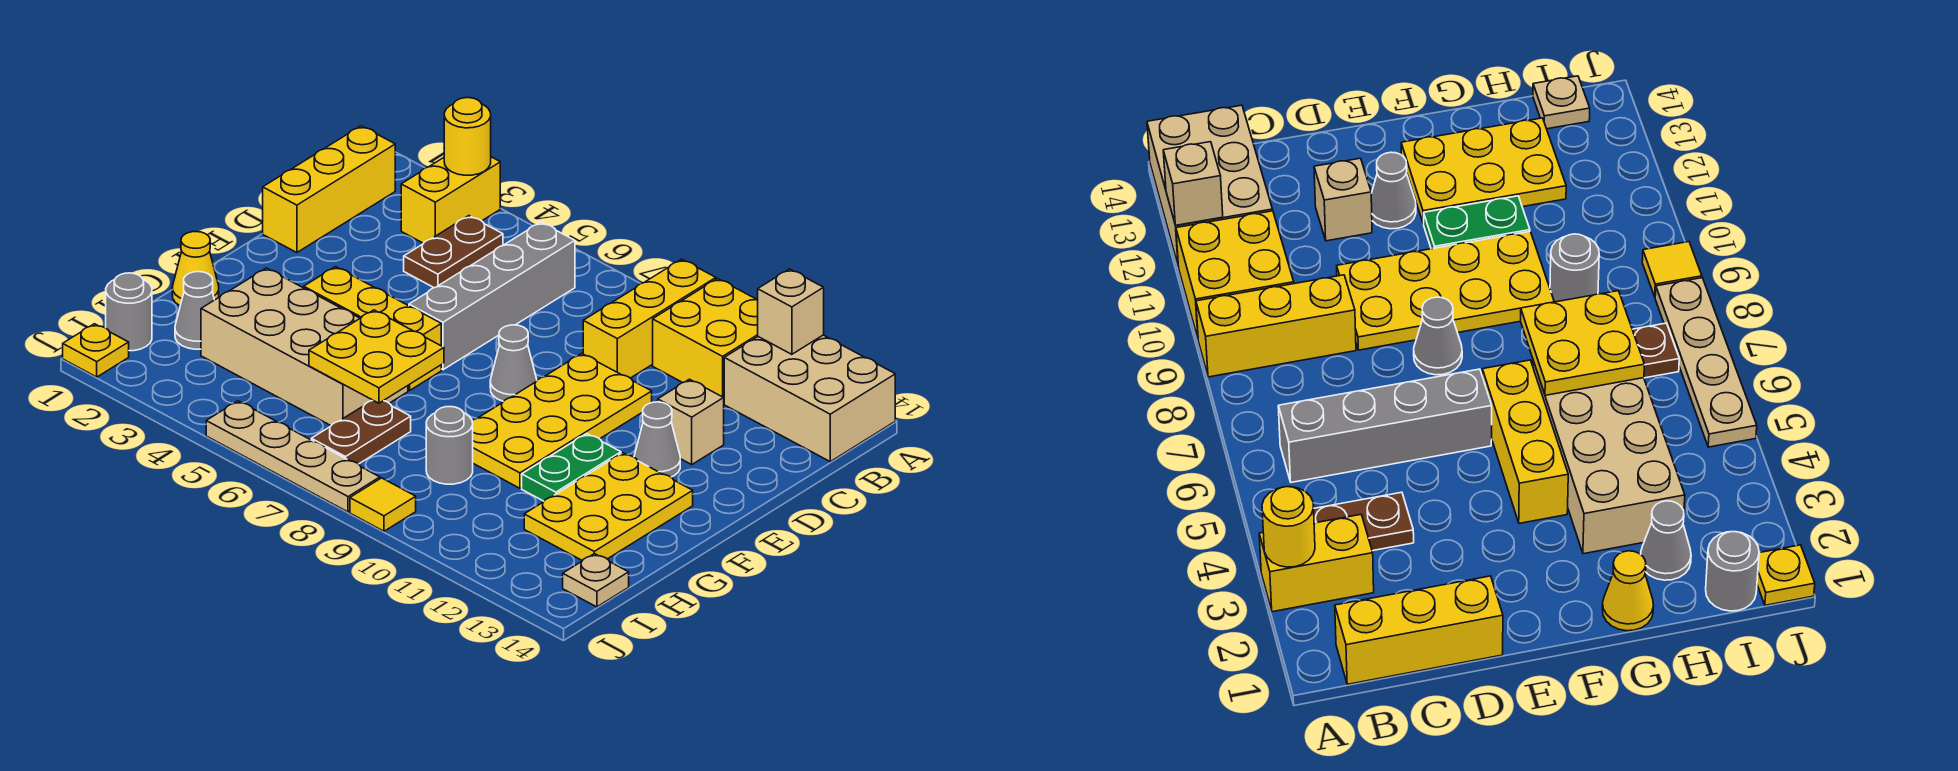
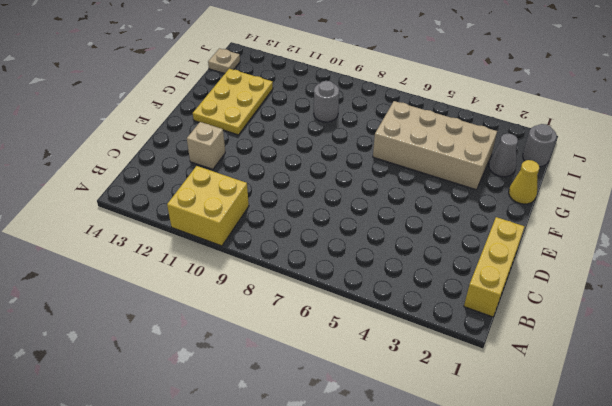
none -> yellow 1x2 brick [401,157,500,243]
none -> yellow 1x3 brick [583,259,716,378]
none -> tan 2x3 brick [724,335,895,462]

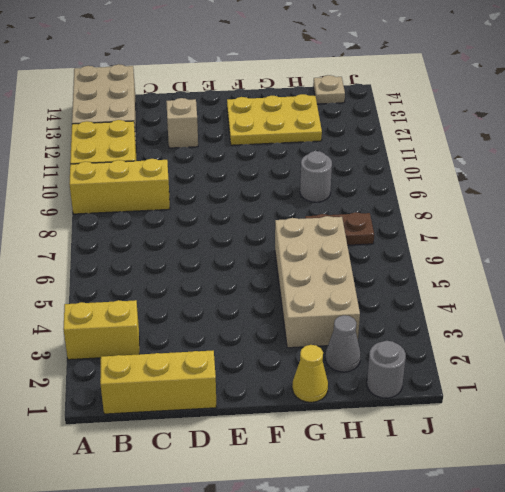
none -> brown 1x2 plate [404,216,503,288]
none -> grey 1x4 brick [409,222,575,370]
none -> yellow 2x4 plate [472,353,652,488]

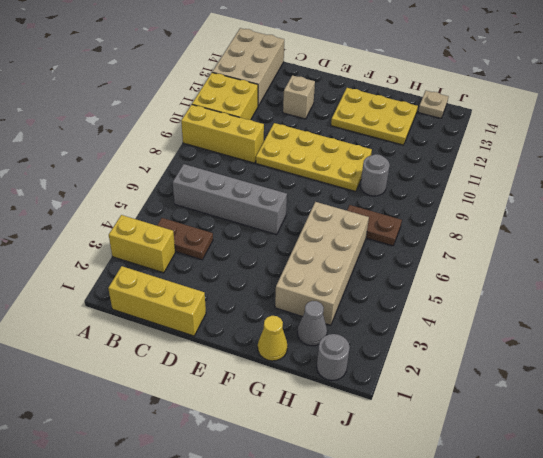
none -> grey 1x1 cone [490,325,537,401]
none -> grey 1x1 cone [634,402,680,477]
none -> yellow 1x3 brick [304,267,441,390]

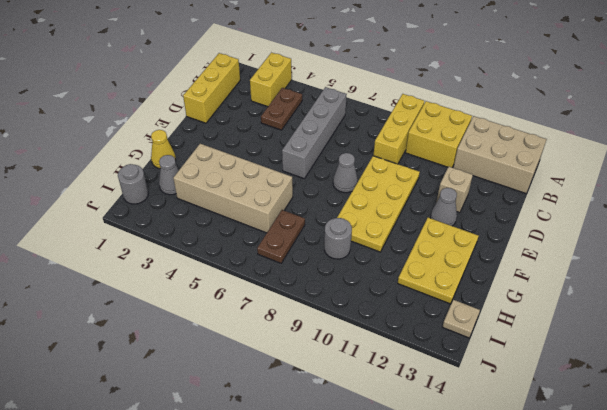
none -> yellow 1x3 brick [304,267,441,390]
none -> green 1x2 plate [522,434,621,501]
none -> yellow 1x1 plate [63,324,129,377]

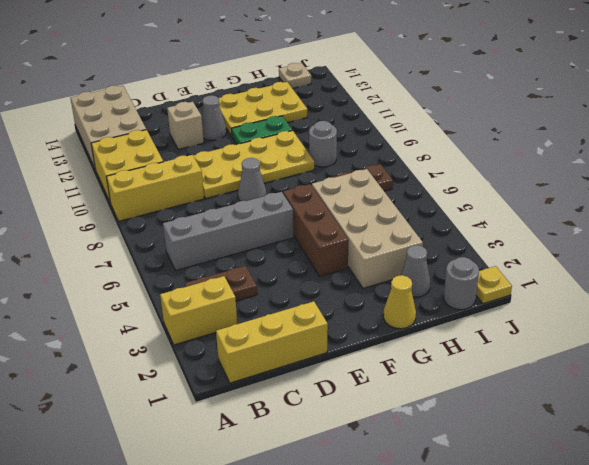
brown 1x3 brick [283,184,349,276] -> yellow 1x3 brick [304,267,441,390]
none -> tan 1x4 plate [206,401,380,512]
none -> yellow 1x1 tile [350,478,416,531]
none -> yellow 1x1 round brick [444,98,491,175]

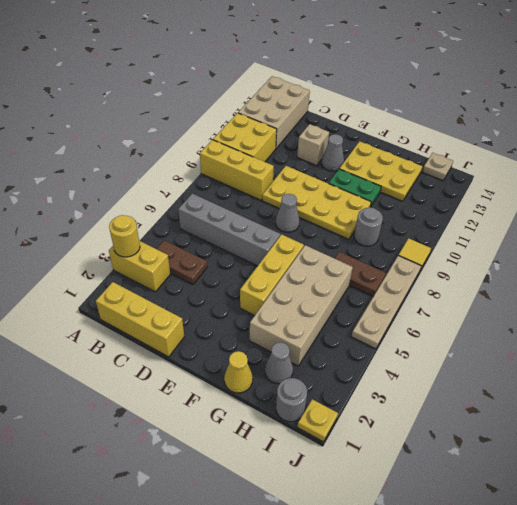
none -> tan 1x1 brick [758,269,824,354]
none -> yellow 2x2 plate [309,310,444,403]

